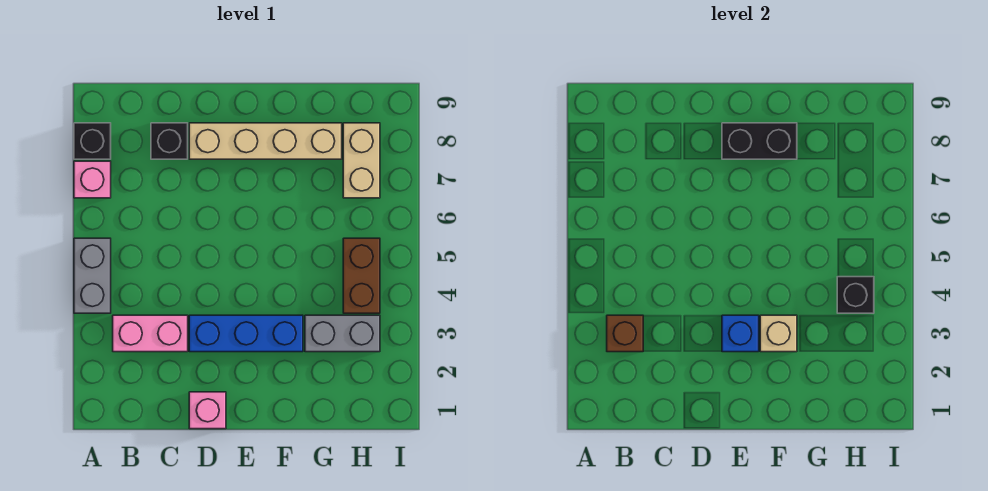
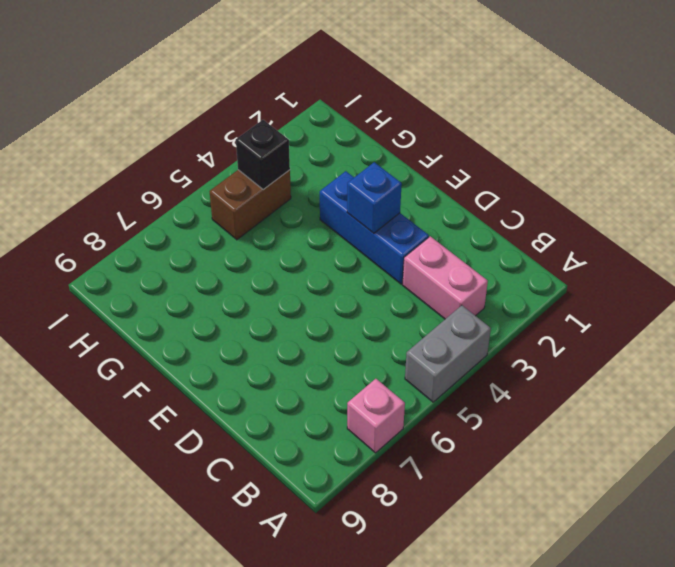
none -> black 1x1 brick [74,123,111,159]
none -> black 1x1 brick [151,123,188,159]
none -> pink 1x1 brick [189,392,226,429]

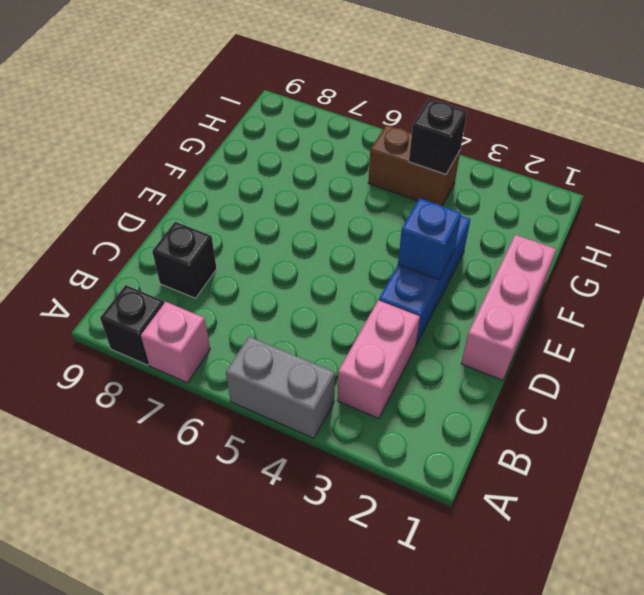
pink 1x3 brick [461,235,556,380] -> pink 1x1 brick [189,392,226,429]
none -> tan 1x4 brick [189,123,342,159]
none -> grey 1x2 brick [305,315,380,352]
none -> tan 1x2 brick [343,123,380,198]

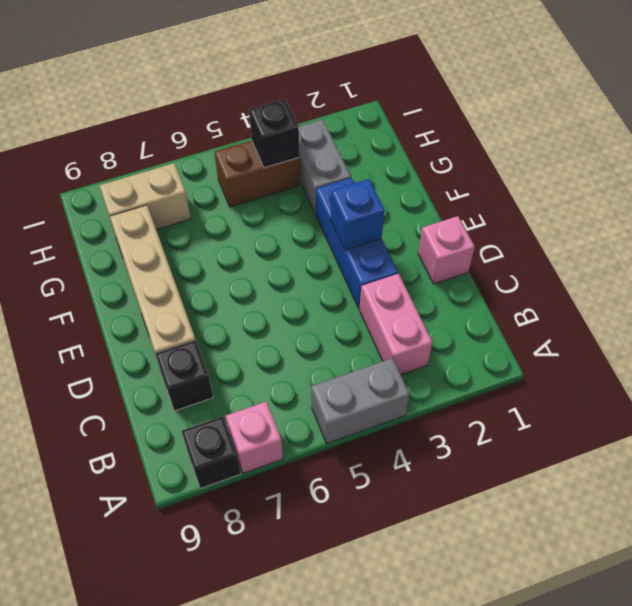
none -> brown 1x1 brick [607,315,643,352]
none -> black 1x2 brick [722,123,797,159]
none -> tan 1x1 brick [760,315,797,352]

